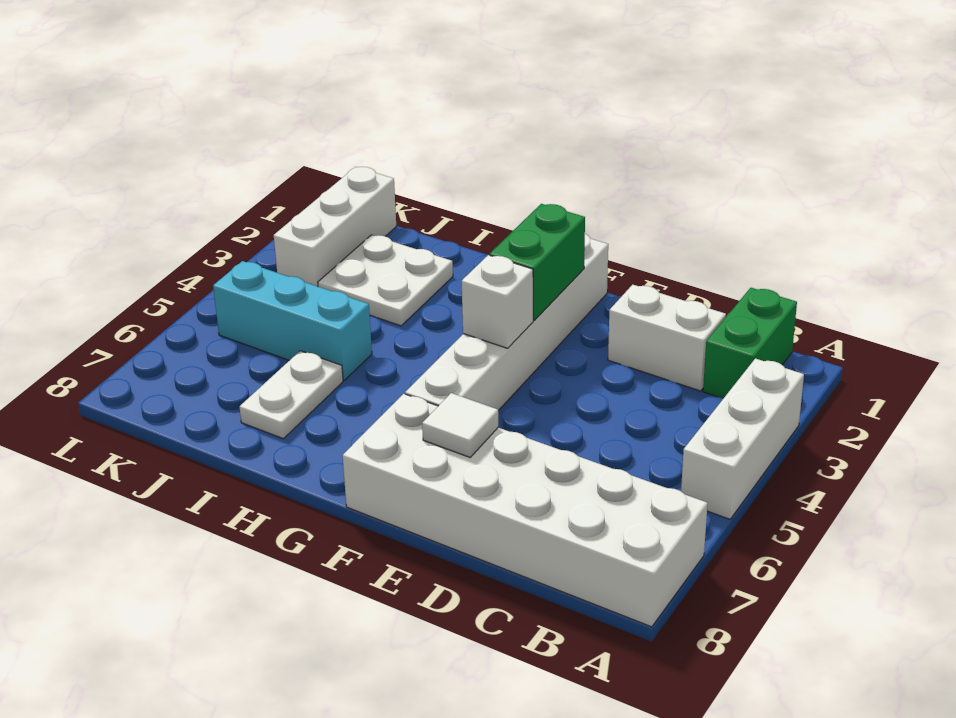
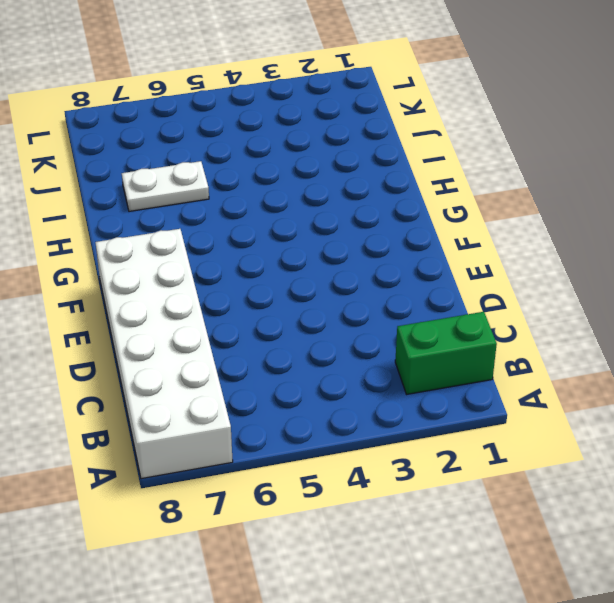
none -> white 1x3 brick [681,358,804,519]
none -> white 1x2 brick [608,285,726,391]
none -> white 1x6 brick [405,234,608,411]

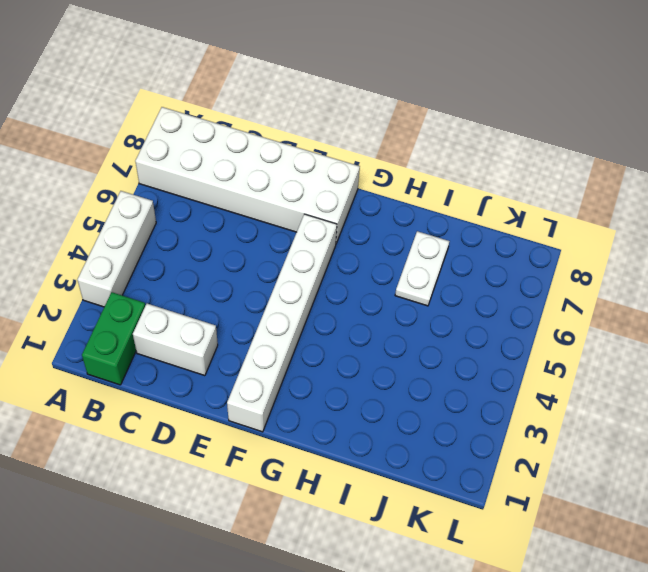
none -> white 2x2 plate [318,235,453,326]
none -> cyan 1x3 brick [213,261,372,380]
none -> white 1x3 brick [274,167,396,286]

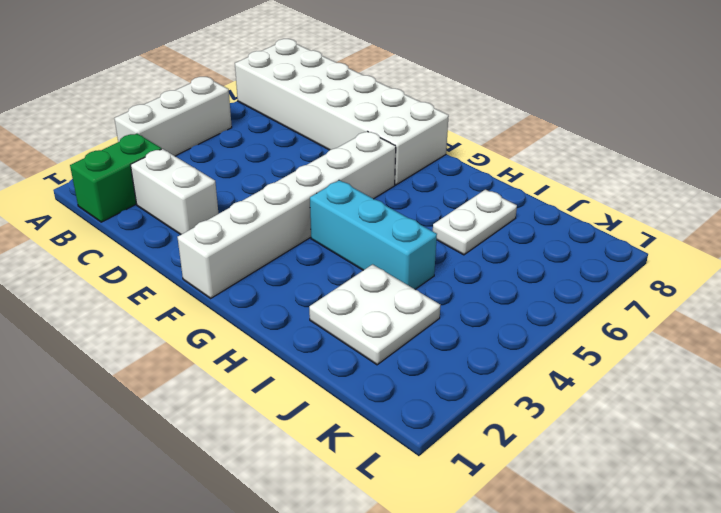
cyan 1x3 brick [310,180,437,289] -> cyan 1x3 brick moved to [213,261,372,380]
none -> white 1x3 brick [274,167,396,286]
none -> white 1x1 tile [422,393,498,457]
none -> green 1x2 brick [490,204,585,320]

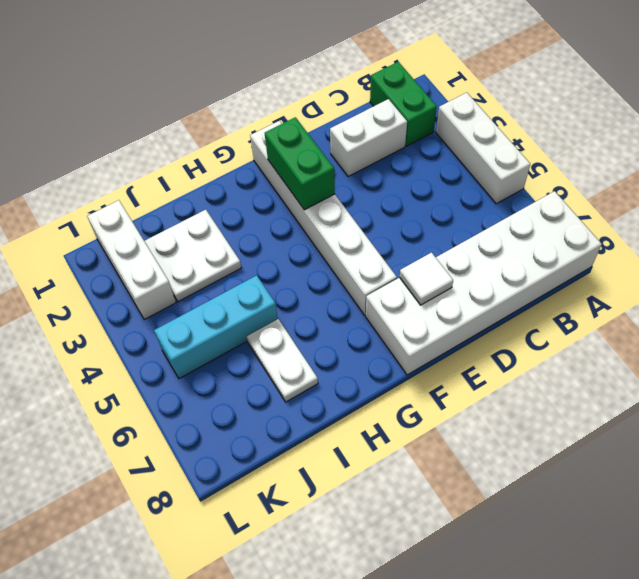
none -> white 1x1 brick [462,255,533,348]

